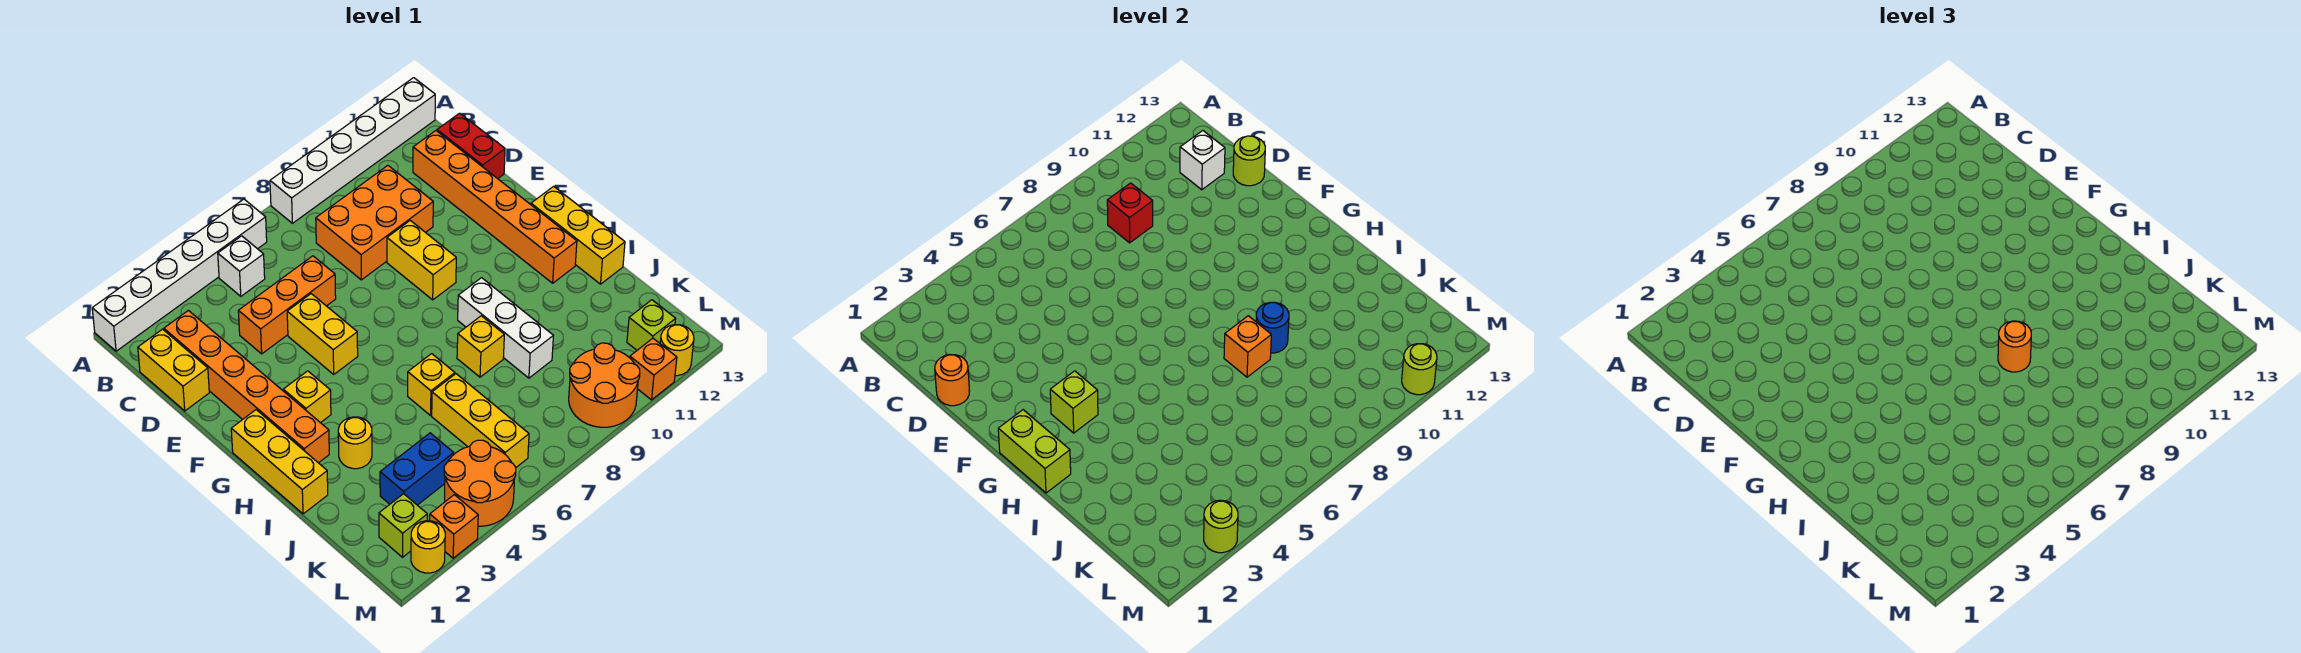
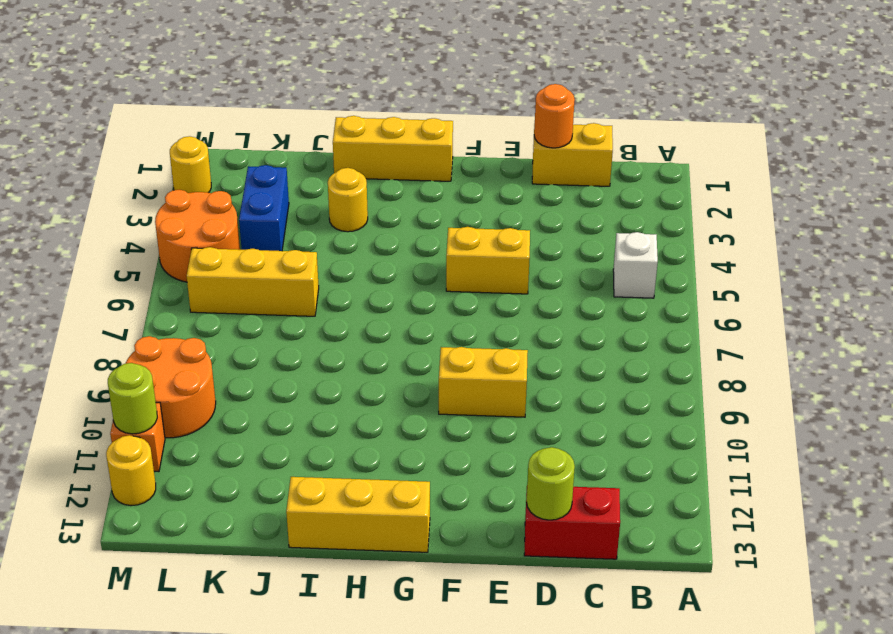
none -> white 1x6 brick [92,199,267,351]
none -> white 1x6 brick [270,78,435,223]
none -> orange 1x6 brick [164,310,329,463]
none -> orange 2x3 brick [316,166,433,280]

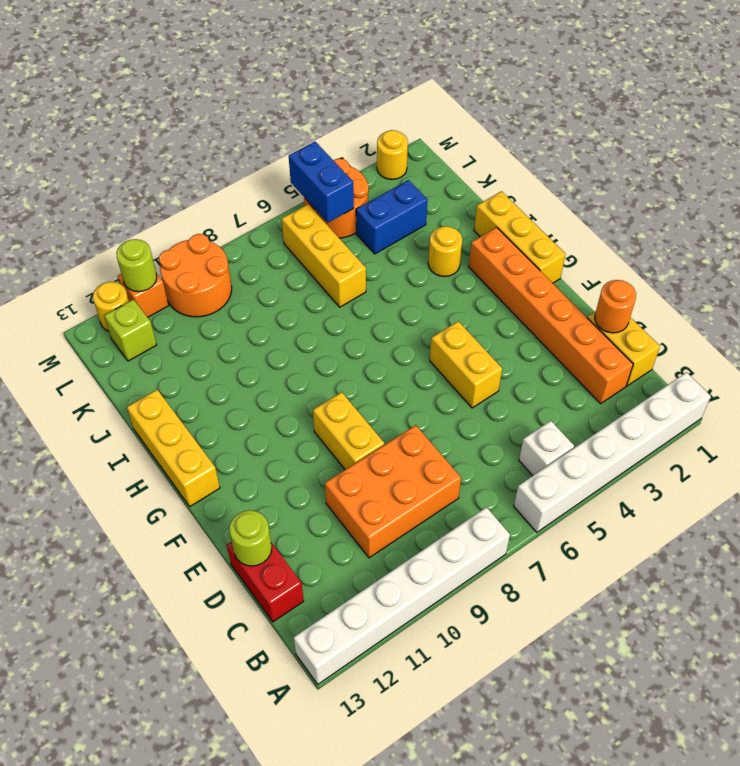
blue 1x2 brick [289,142,354,223] -> none
none -> orange 1x6 brick [413,131,577,283]
none -> orange 1x3 brick [238,256,336,354]
none -> yellow 1x1 brick [283,371,331,423]
none -> white 1x3 brick [458,278,553,378]

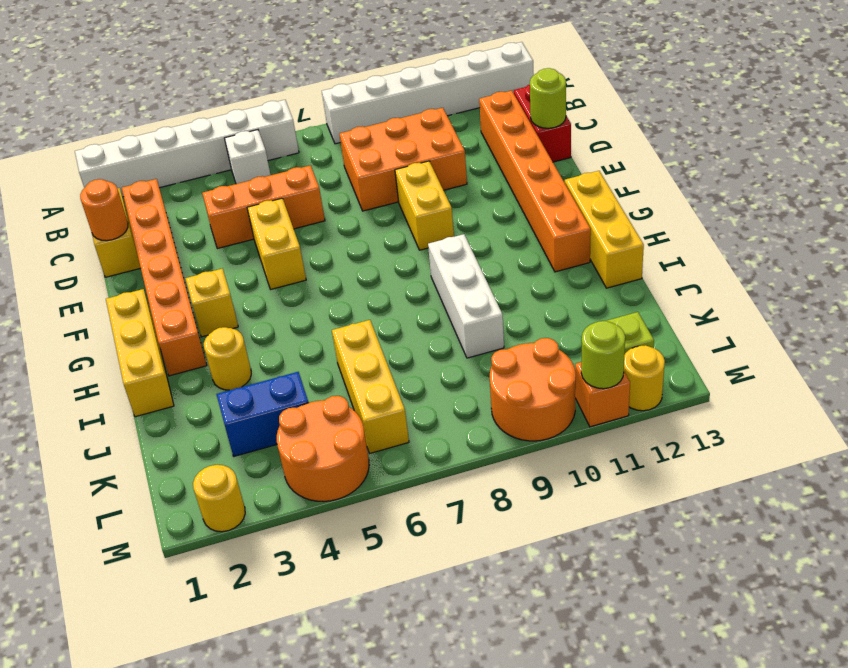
none -> yellow 1x1 brick [408,354,455,415]
none -> yellow 1x1 brick [457,316,504,377]
none -> lime 1x1 brick [379,494,427,557]
none -> orange 1x1 brick [430,495,478,558]

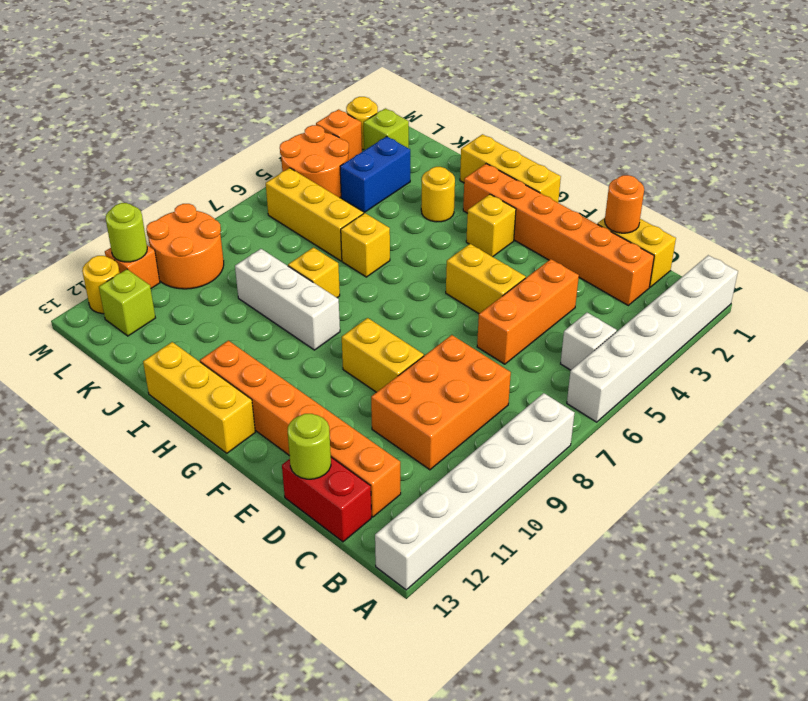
none -> red 1x1 brick [1107,183,1153,243]
none -> white 1x1 brick [1180,131,1225,190]
none -> lime 1x2 brick [998,410,1071,493]
none -> lime 1x1 brick [1050,371,1098,433]

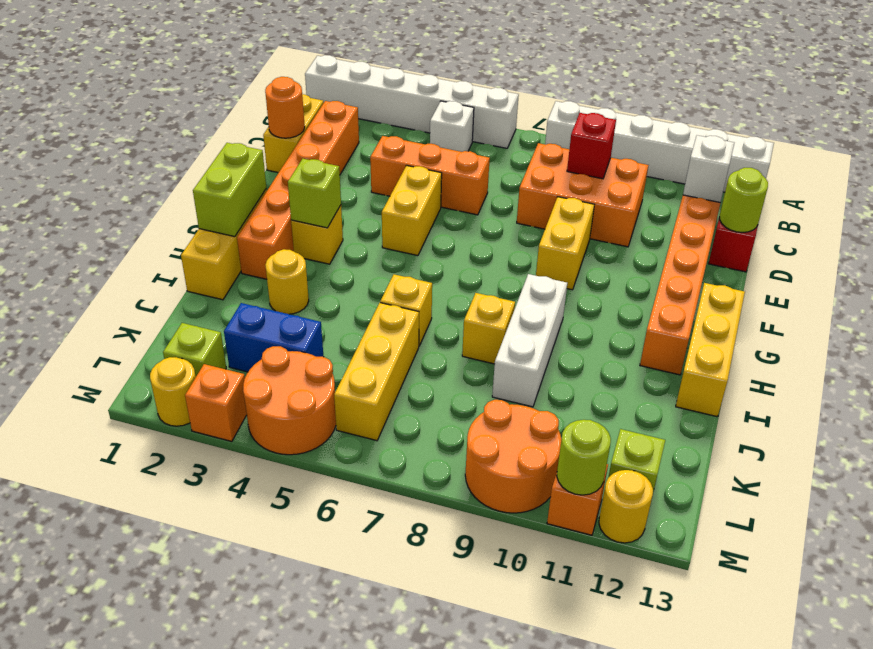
none -> orange 1x1 brick [1224,316,1271,377]
none -> blue 1x1 round brick [1256,302,1289,353]
none -> lime 1x1 round brick [1204,500,1238,553]
none -> orange 1x1 round brick [1998,321,2031,372]

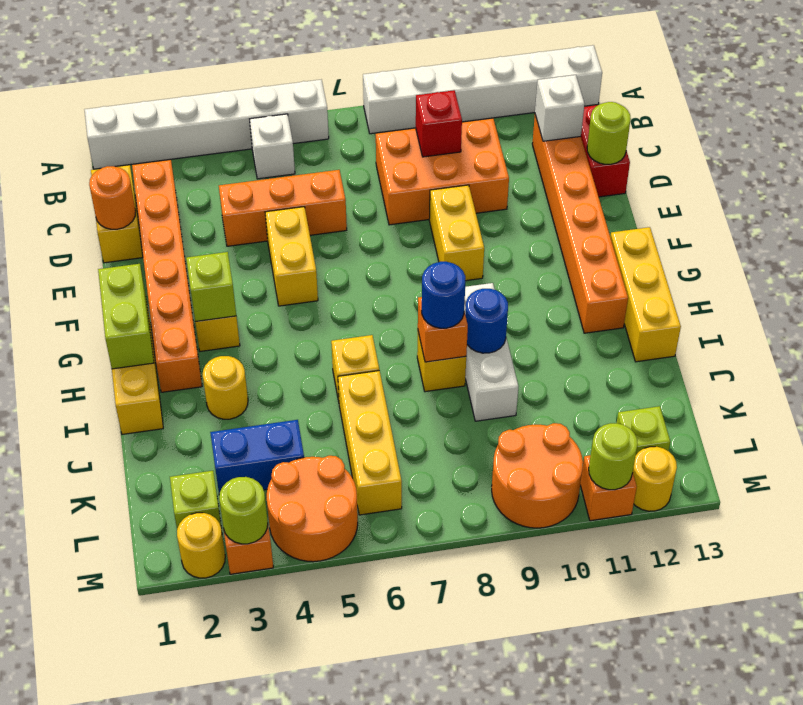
blue 1x1 round brick [422,262,465,328] -> orange 1x1 round brick [1998,321,2031,372]

